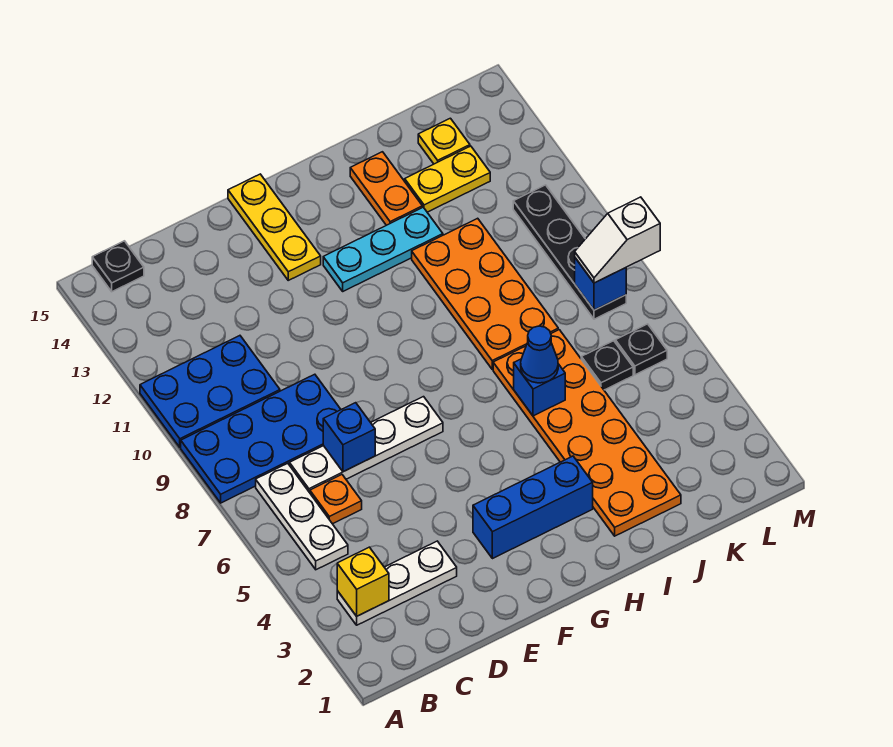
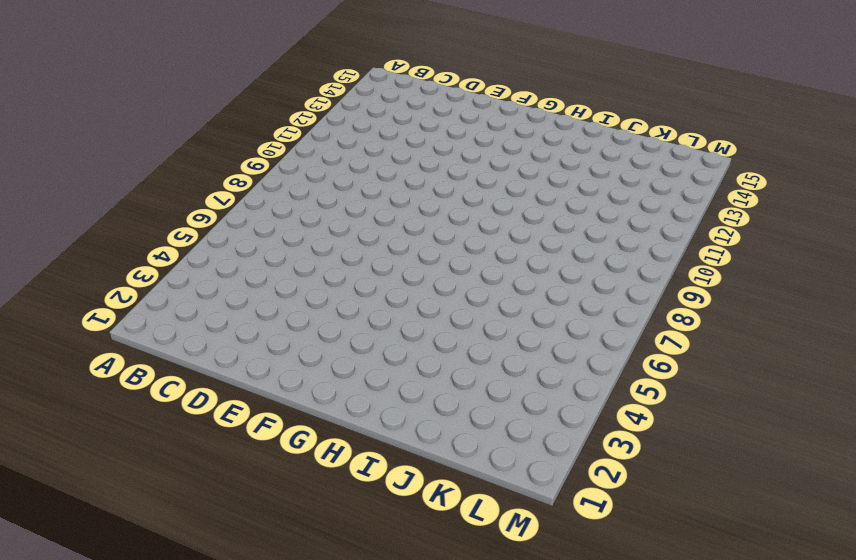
none -> blue 2x4 plate [181,374,341,503]
none -> blue 2x3 plate [140,336,280,447]
none -> white 1x3 plate [337,541,457,625]

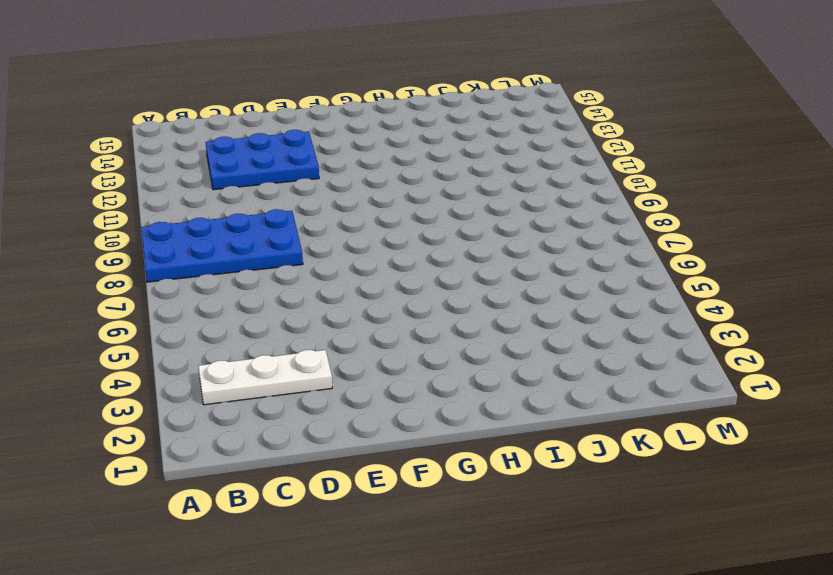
blue 2x3 plate [206,130,319,190] -> blue 2x3 plate moved to [140,336,280,447]
none -> white 1x3 plate [256,463,348,570]
none -> black 1x1 plate [92,241,144,292]
none -> orange 1x1 plate [310,475,362,524]

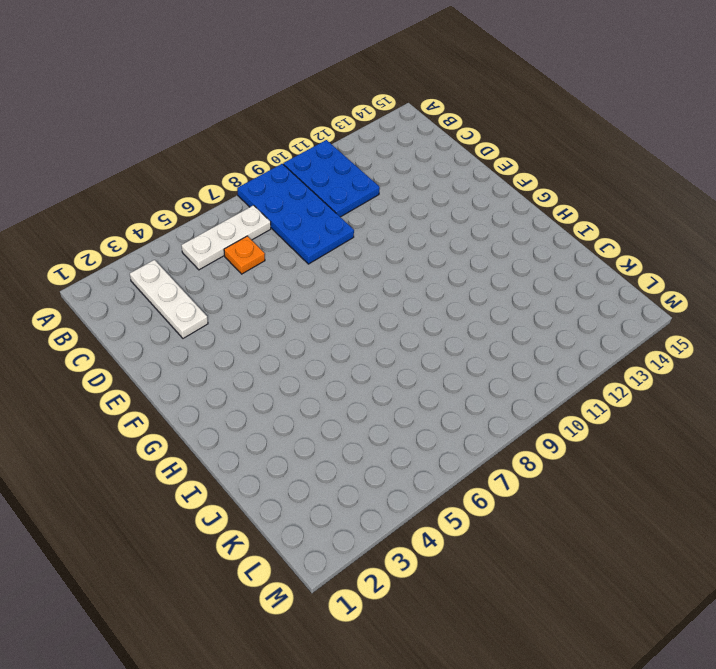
none -> black 1x1 plate [92,241,144,292]
none -> white 1x4 plate [289,397,443,493]
none -> blue 1x3 brick [473,456,593,559]

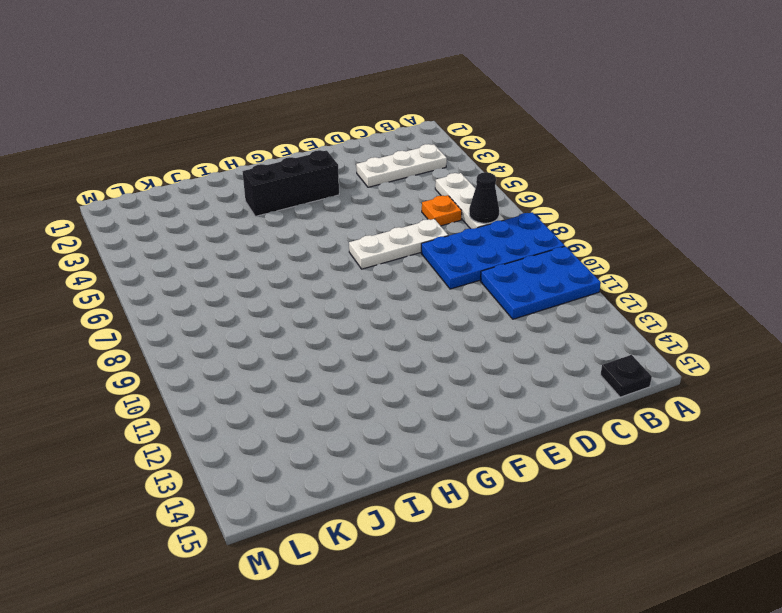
black 1x1 cone [469,172,499,223] -> none
white 1x3 plate [349,219,448,269] -> white 1x4 plate [289,397,443,493]
black 1x3 brick [243,150,339,216] -> blue 1x3 brick [473,456,593,559]
none -> yellow 1x3 plate [228,174,321,280]
none -> cyan 1x3 plate [323,207,443,291]
none -> orange 2x6 plate [493,330,681,536]

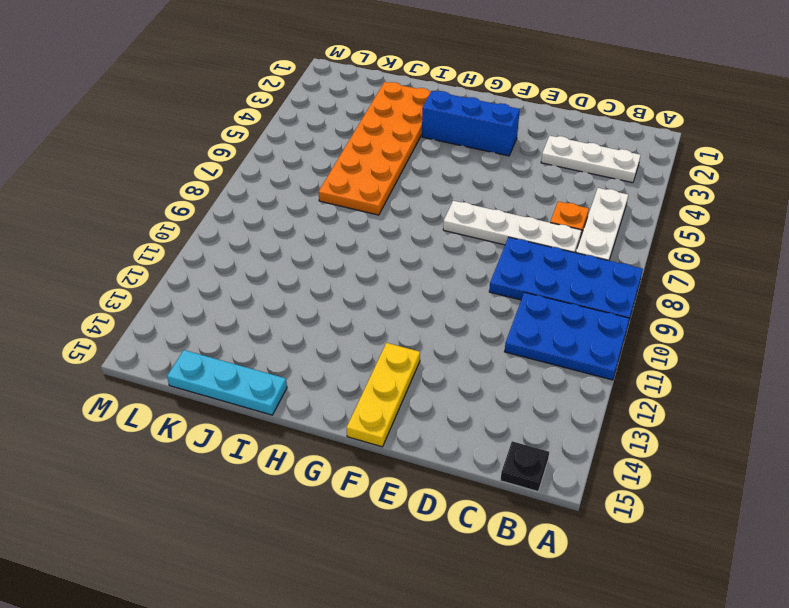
cyan 1x3 plate [167,350,287,415] -> cyan 1x3 plate moved to [323,207,443,291]
none -> orange 2x4 plate [412,218,558,369]
none -> orange 1x2 plate [350,152,422,225]
none -> yellow 1x2 plate [405,146,490,212]

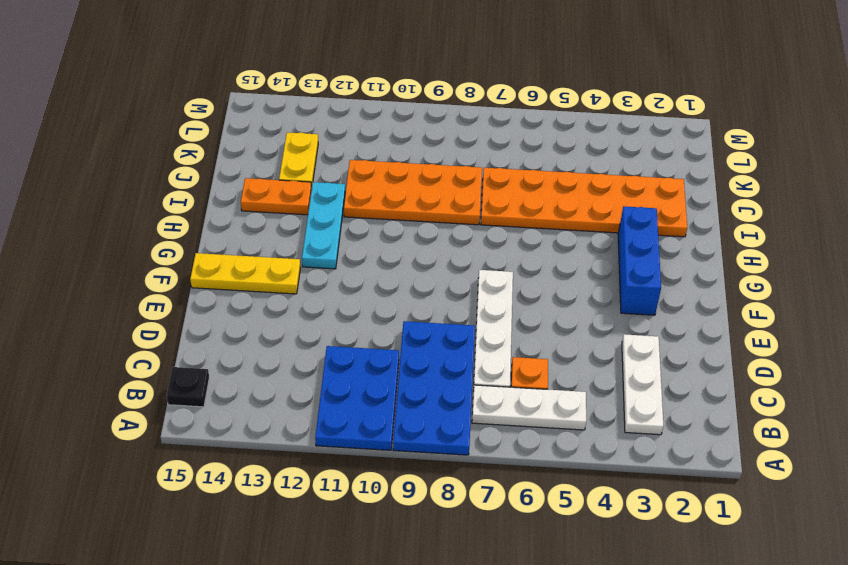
none -> black 1x1 plate [581,341,633,390]
none -> yellow 1x1 plate [418,118,470,164]
none -> black 1x1 plate [615,324,667,375]

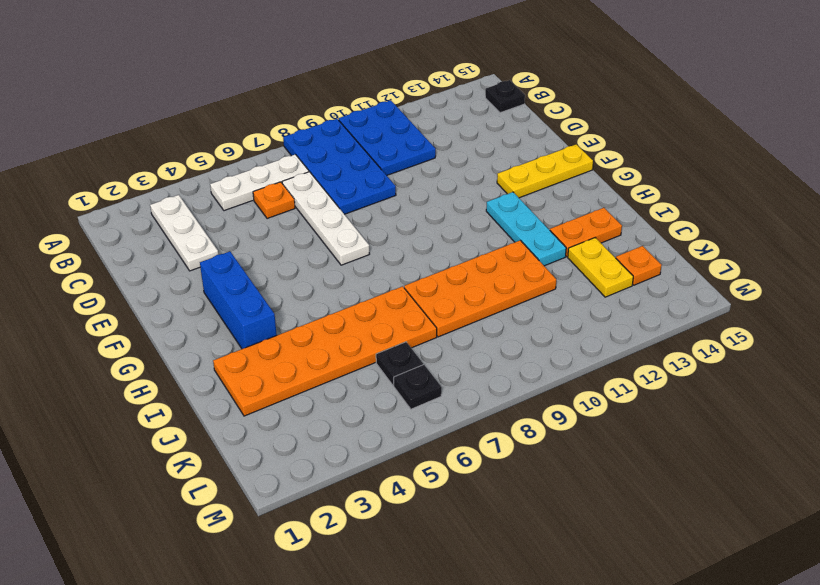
orange 1x1 plate [616,246,662,285] -> yellow 1x1 plate [418,118,470,164]
none -> black 1x4 plate [513,185,626,319]
none -> yellow 1x1 brick [337,547,389,616]
none -> blue 1x1 brick [323,403,375,472]

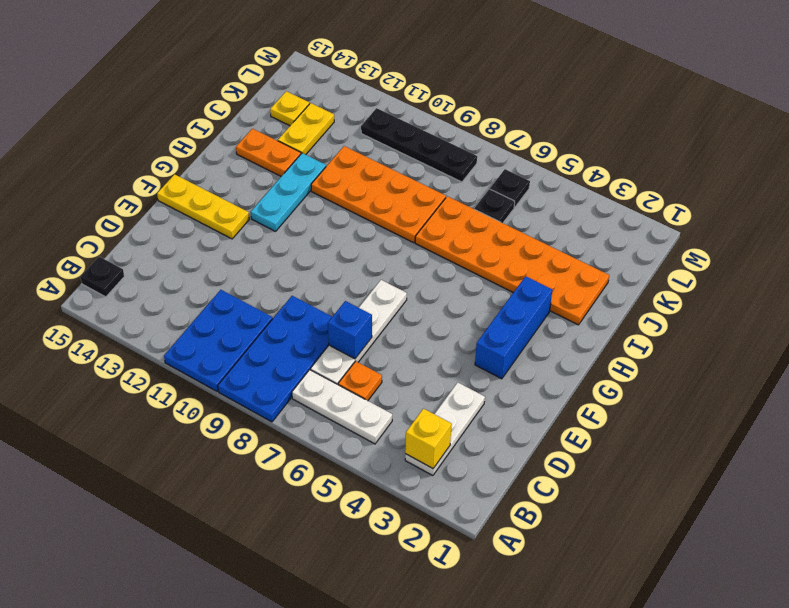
none -> blue 1x1 brick [514,359,565,416]
none -> blue 1x1 brick [575,258,626,310]
none -> blue 1x1 cone [521,326,558,383]

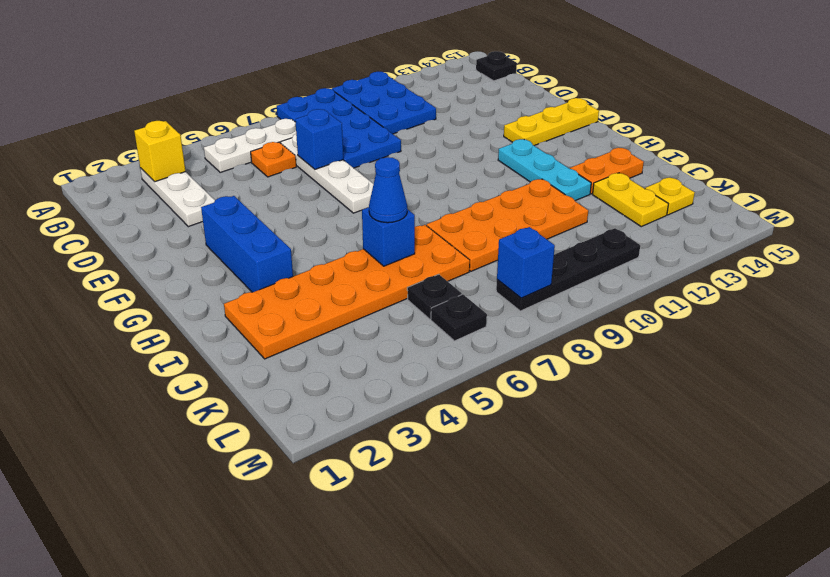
none -> white 1x2 slope [575,197,660,283]

